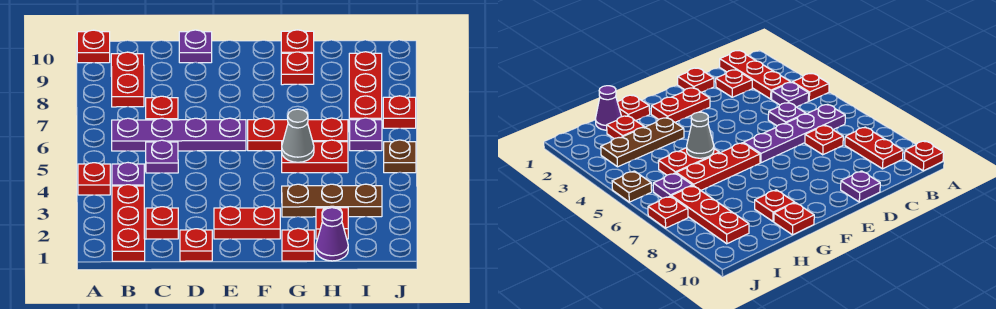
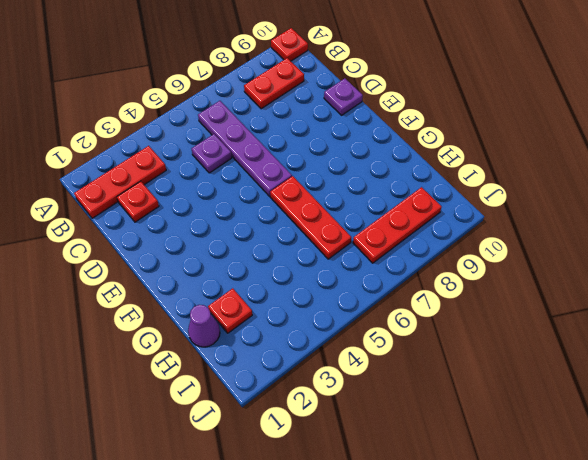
none -> red 1x1 plate [78,163,110,195]
none -> purple 1x1 plate [112,163,144,186]
none -> red 1x1 plate [146,96,178,120]

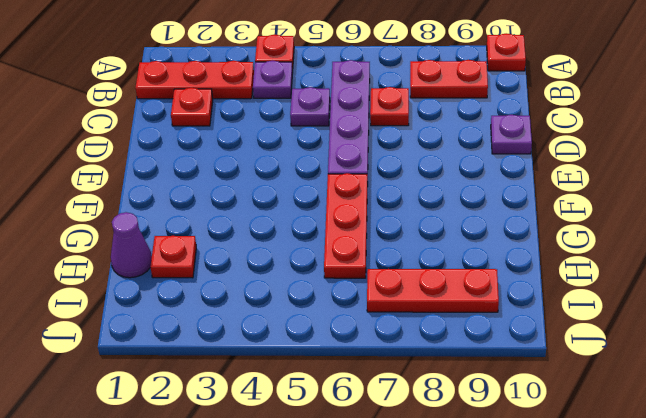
none -> red 1x1 plate [180,229,212,261]
none -> red 1x2 plate [214,206,280,239]
none -> red 1x1 plate [282,228,314,261]

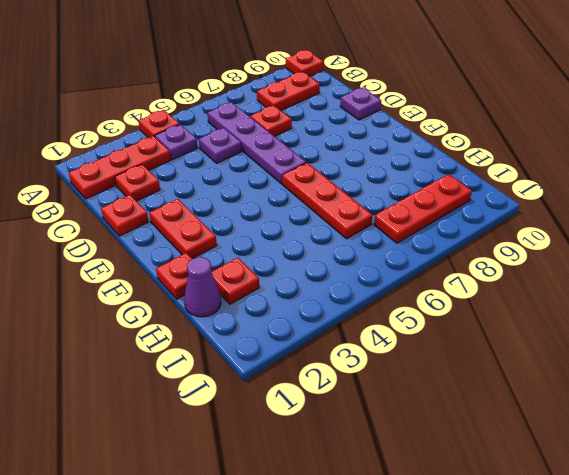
none -> brown 1x3 plate [282,184,382,217]
none -> red 1x2 plate [282,140,348,173]
none -> red 1x1 plate [281,52,314,85]

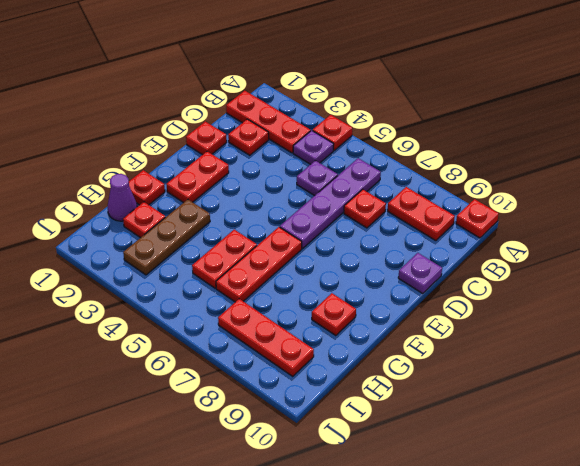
none -> red 1x1 plate [281,30,314,53]
none -> purple 1x1 plate [349,118,382,151]
none -> brown 1x1 plate [384,140,416,173]

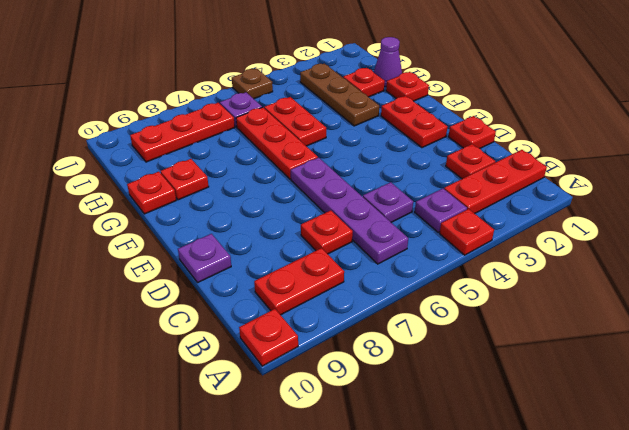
none -> red 1x1 plate [383,96,416,128]
none -> grey 1x1 cone [282,109,314,162]

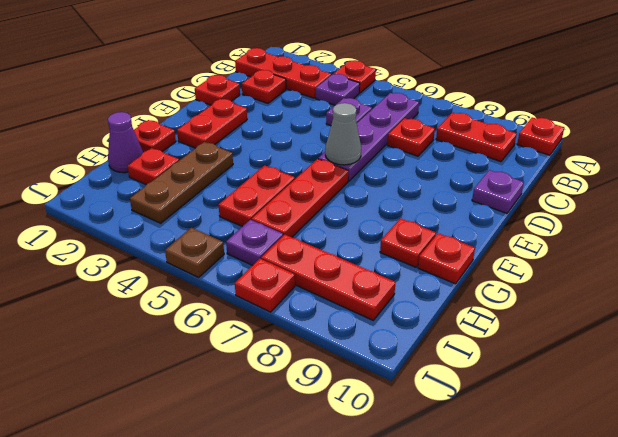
grey 1x1 cone [325,103,361,165] -> grey 1x1 cone moved to [282,109,314,162]

